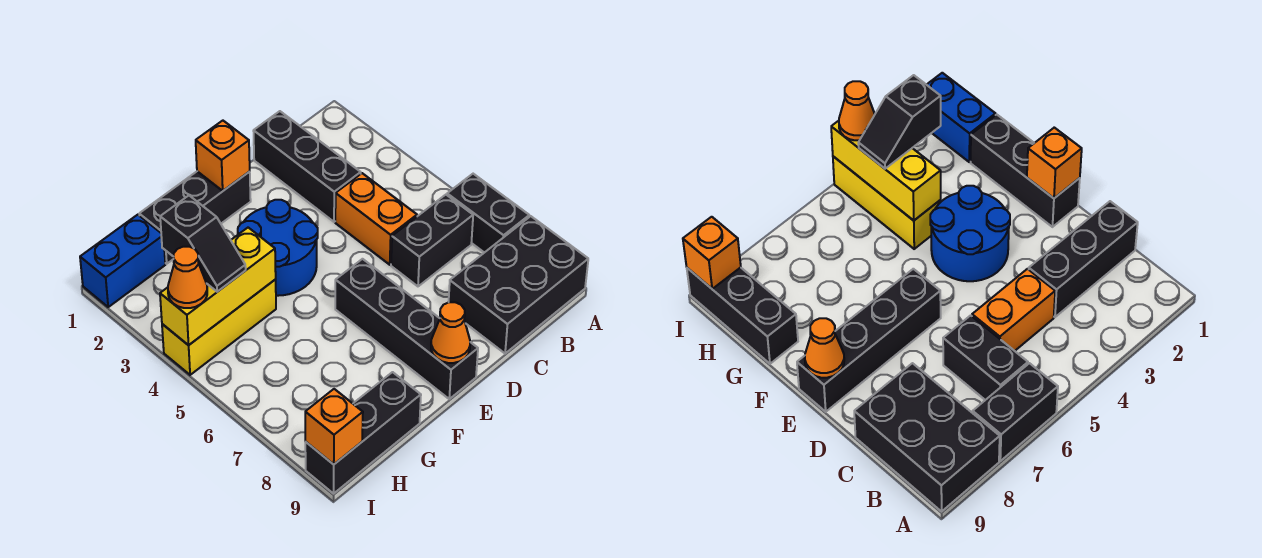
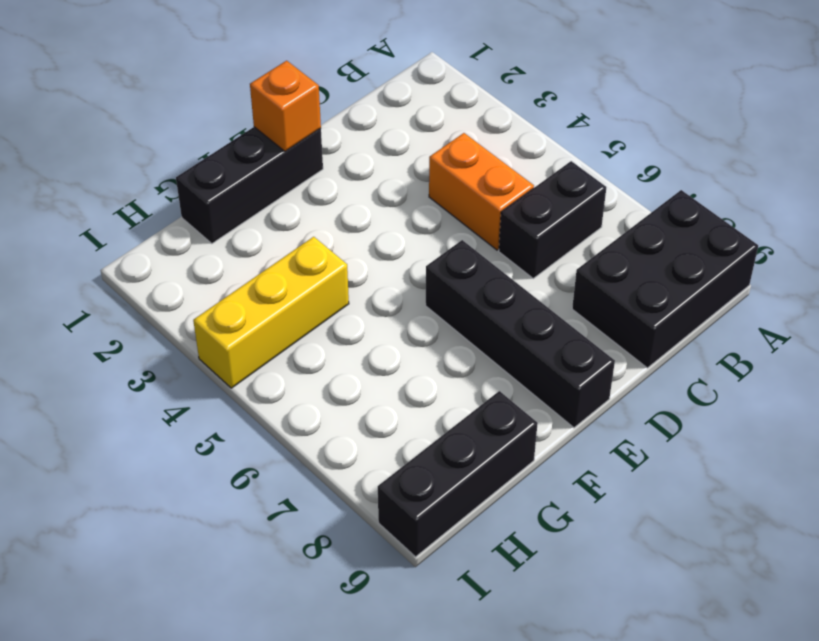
none -> black 1x2 brick [447,174,529,253]
none -> black 1x3 brick [253,111,361,222]
none -> blue 2x2 round brick [238,200,318,296]

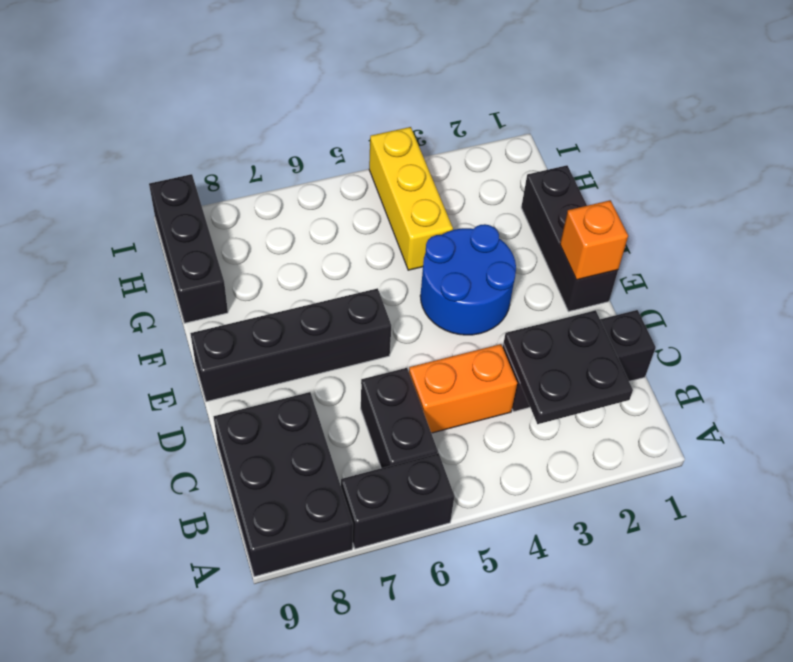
black 2x2 plate [504,310,633,424] -> none
none -> blue 1x2 brick [80,215,165,307]
none -> orange 1x1 cone [431,302,470,363]
none -> yellow 1x3 brick [160,228,276,345]

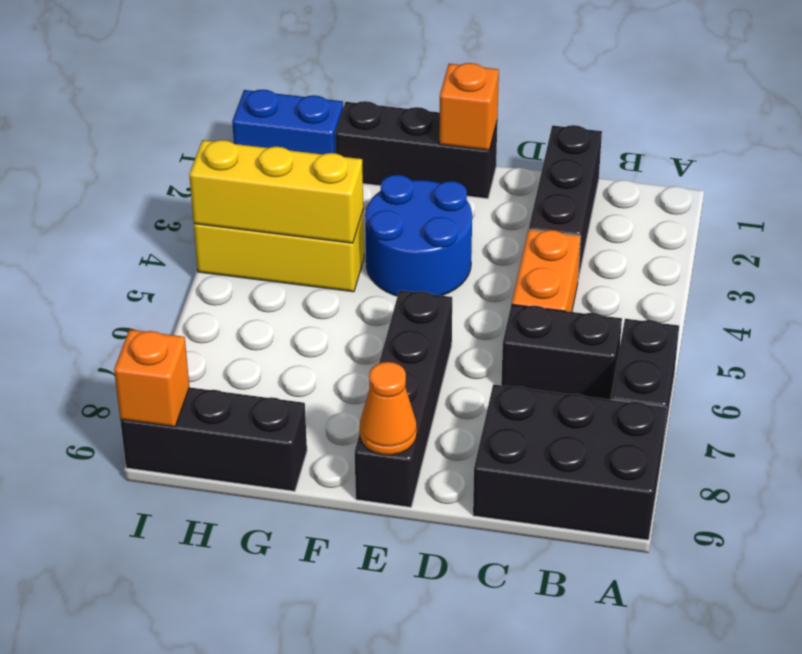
none -> black 1x2 slope [160,196,246,292]
none -> orange 1x1 cone [168,247,207,308]

